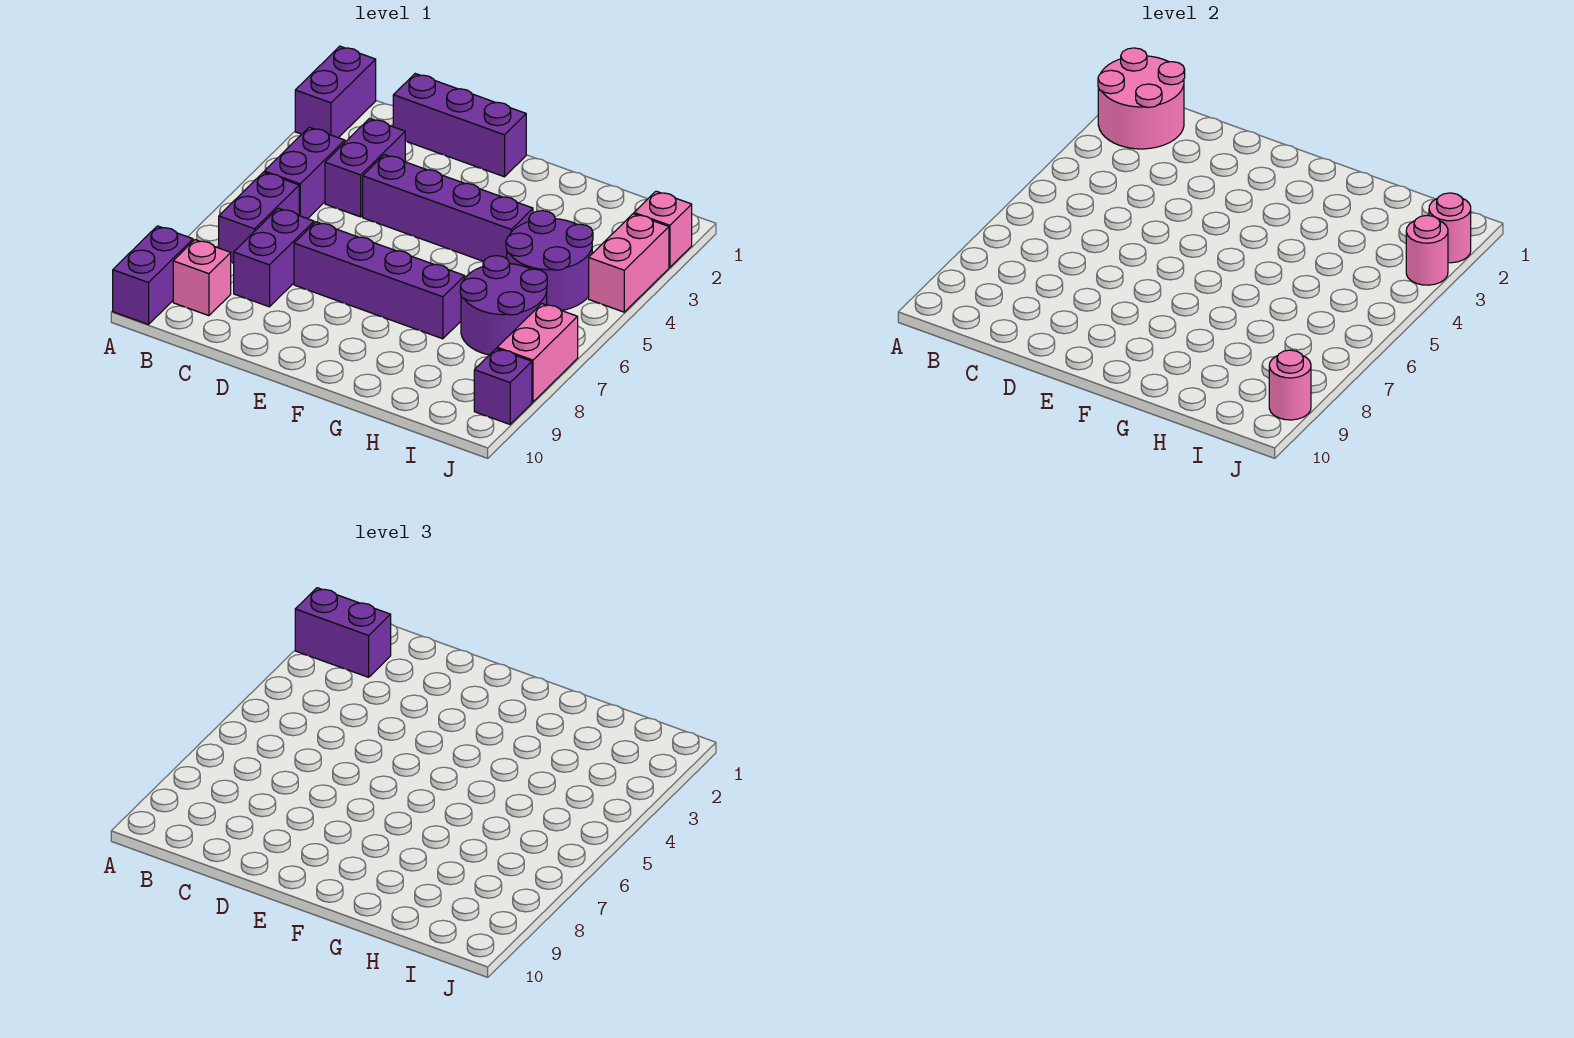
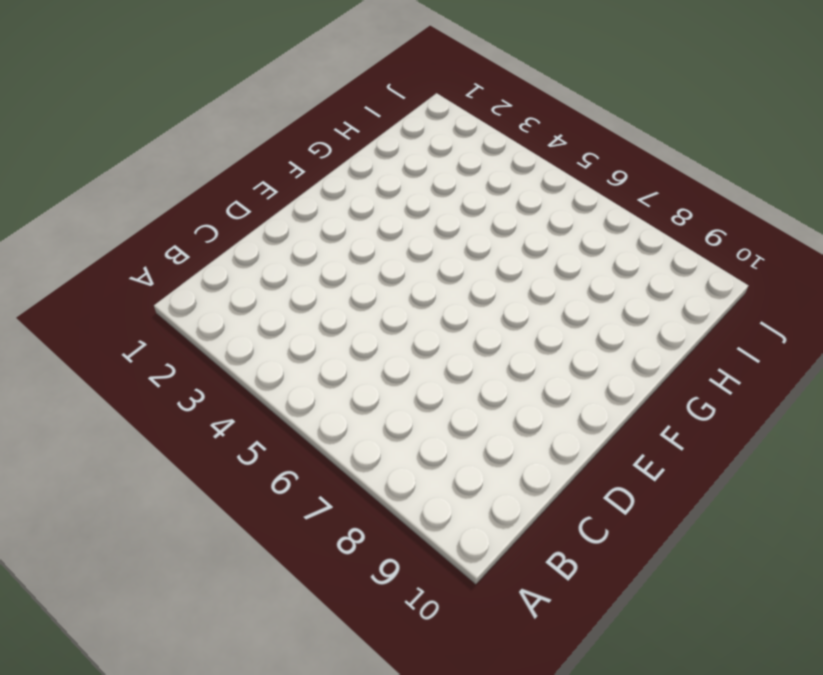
none -> purple 1x2 brick [295,46,376,138]
none -> purple 1x2 brick [113,226,193,324]
none -> purple 1x2 brick [264,127,345,219]

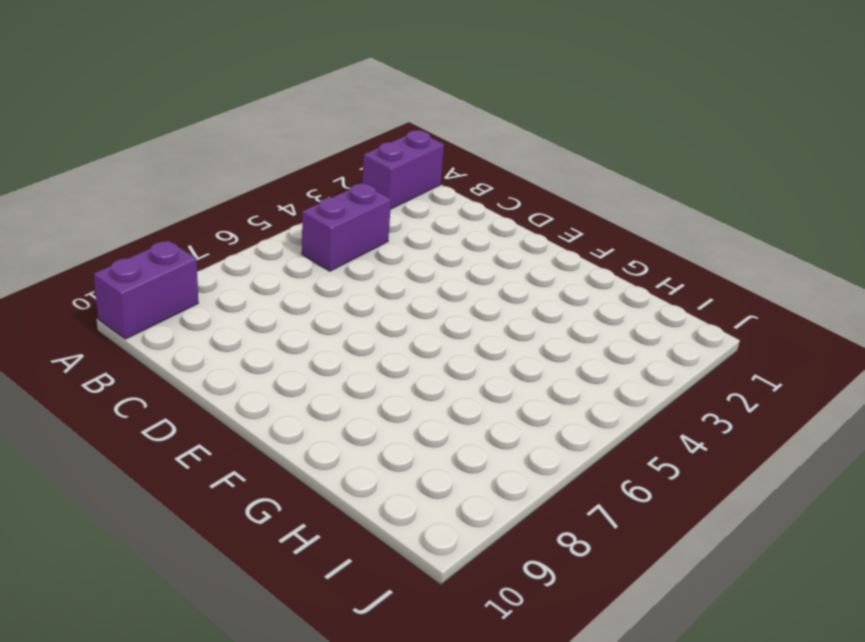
none -> purple 1x2 brick [219,172,299,263]
none -> pink 1x1 brick [173,240,231,316]
none -> purple 1x3 brick [393,74,526,177]

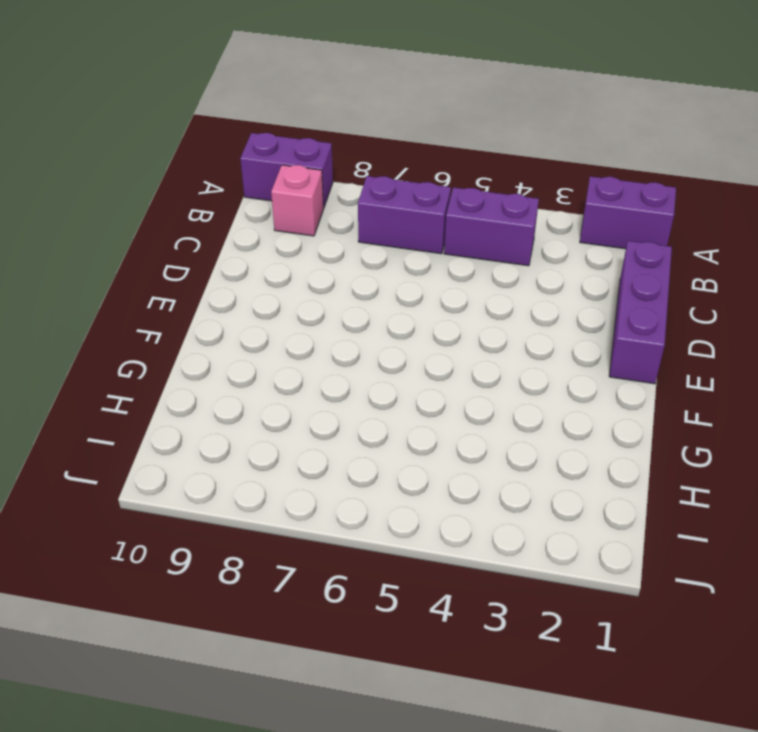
none -> purple 1x2 brick [325,118,405,217]
none -> purple 1x2 brick [234,208,314,307]
none -> purple 1x4 brick [363,155,533,261]

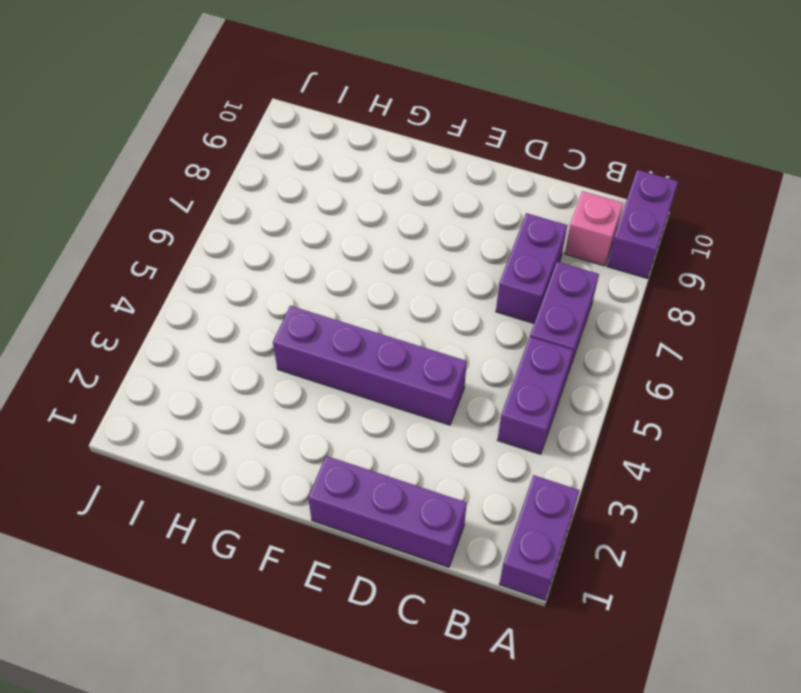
none -> purple 1x2 brick [325,118,405,217]
none -> purple 1x4 brick [294,222,465,339]
none -> purple 2x2 round brick [506,211,593,311]

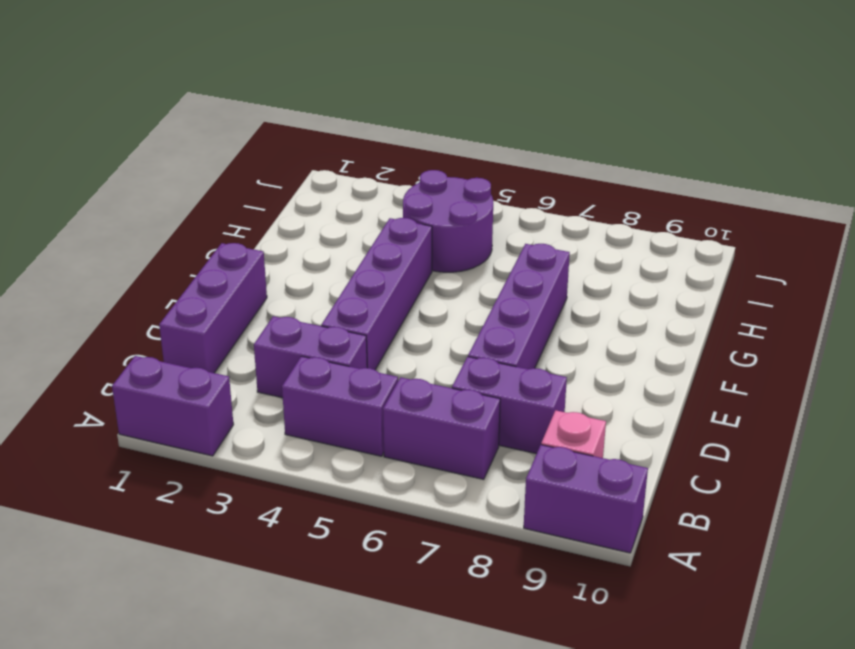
none -> purple 2x2 round brick [460,256,547,355]
none -> pink 1x1 brick [634,191,692,267]
none -> pink 1x2 brick [589,214,669,312]

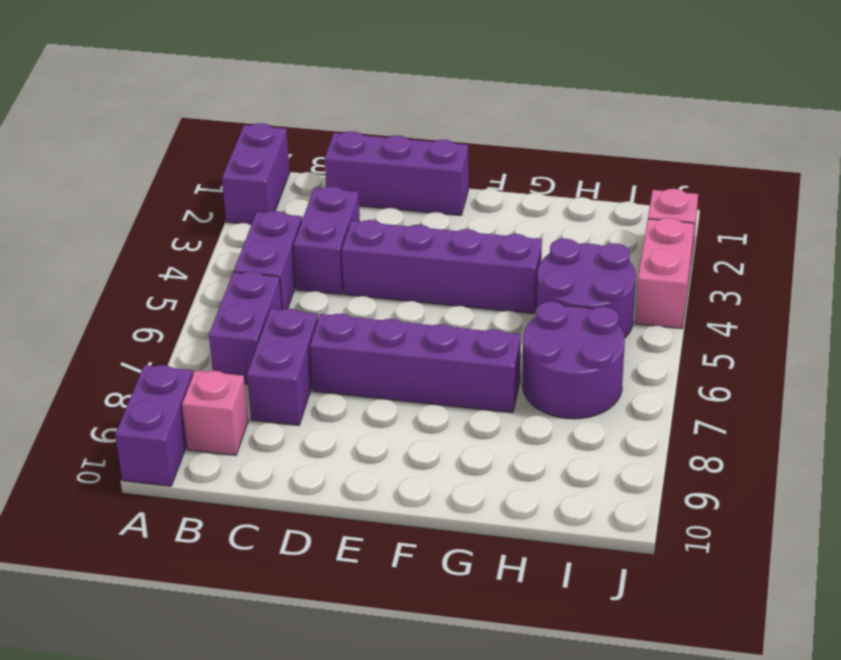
none -> pink 1x2 brick [497,304,578,402]
none -> purple 1x1 brick [474,348,532,424]
none -> pink 2x2 round brick [1098,48,1185,149]

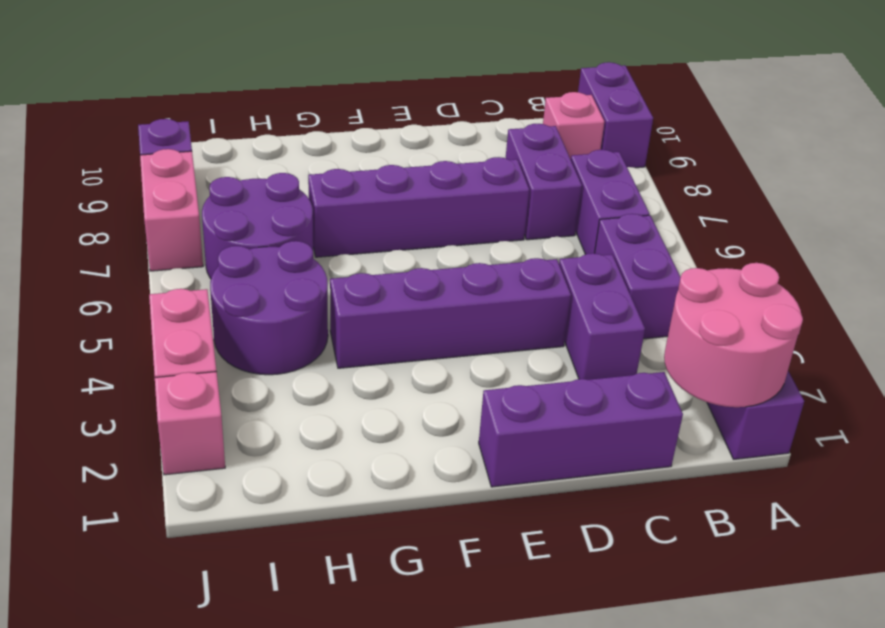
none -> pink 1x1 round brick [1429,193,1471,263]
none -> pink 1x1 round brick [1406,215,1448,285]
none -> pink 1x1 round brick [1269,350,1311,420]

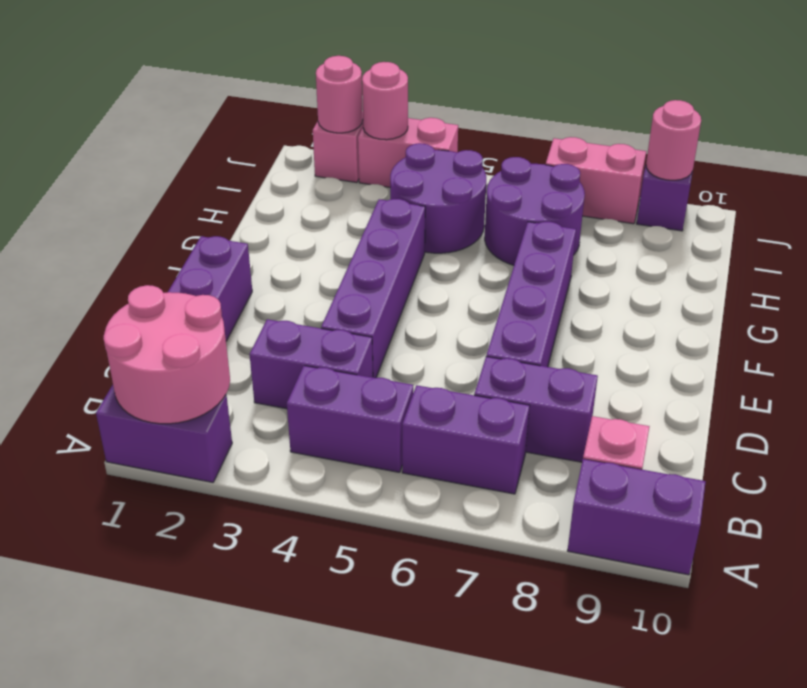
none -> purple 1x2 brick [295,588,391,677]

